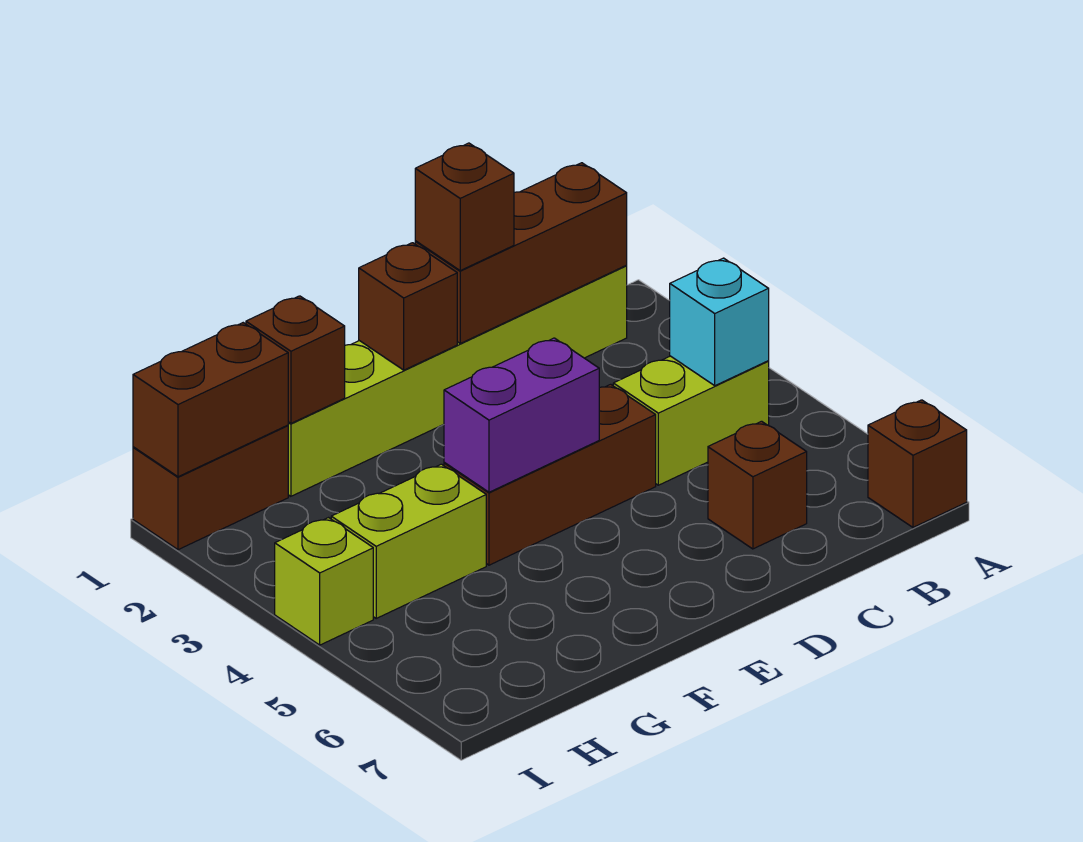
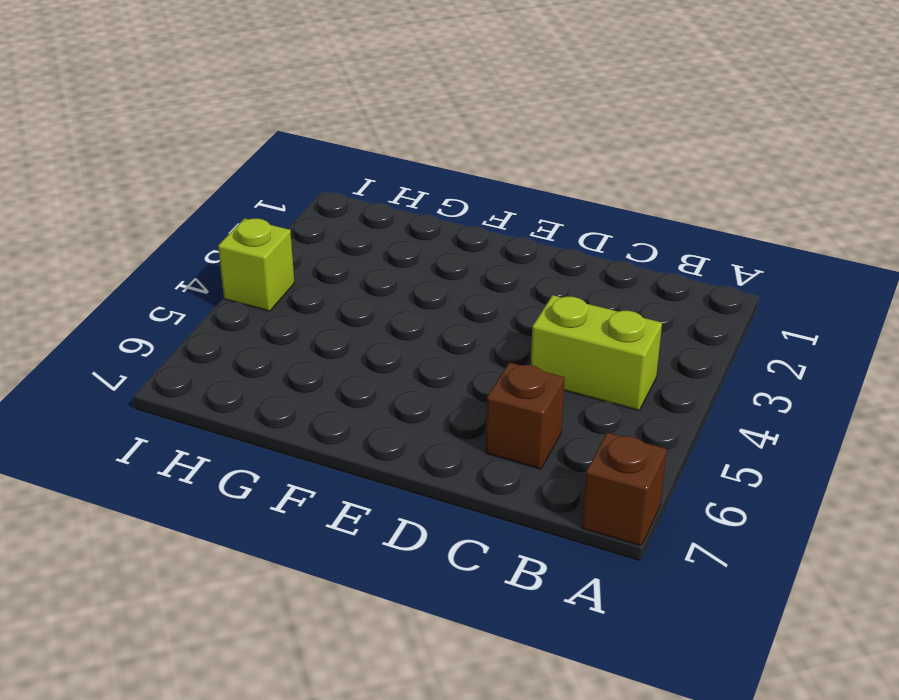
none -> lime 1x6 brick [288,266,627,496]
none -> brown 1x3 brick [444,384,656,565]
none -> lime 1x2 brick [331,464,486,618]

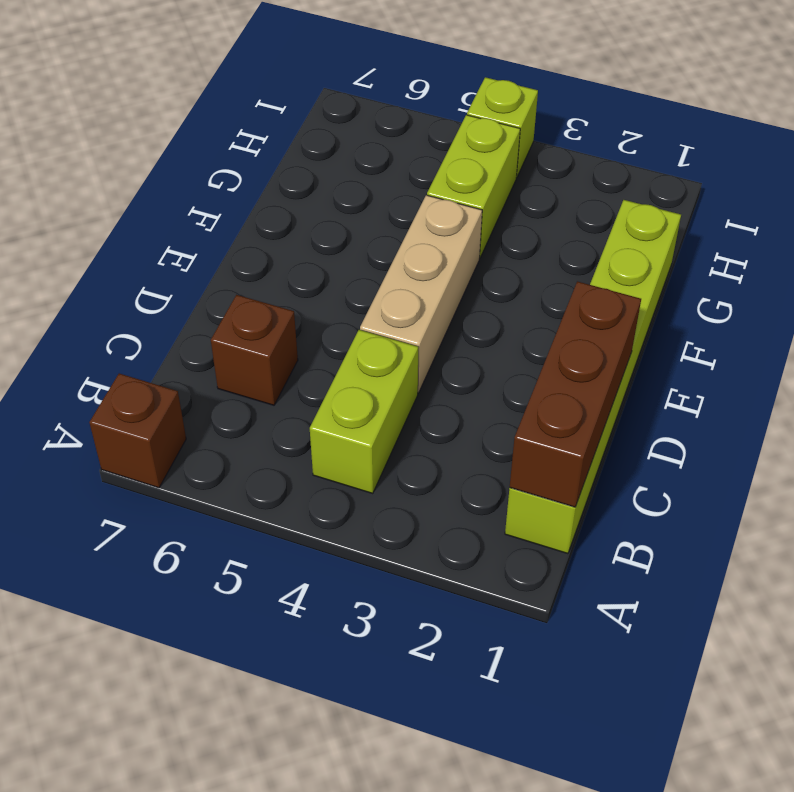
tan 1x3 brick [360,195,482,393] -> brown 1x3 brick [444,384,656,565]
none -> brown 1x2 brick [133,425,288,550]
none -> cyan 1x1 brick [670,258,769,386]
none -> brown 1x1 brick [359,243,457,370]

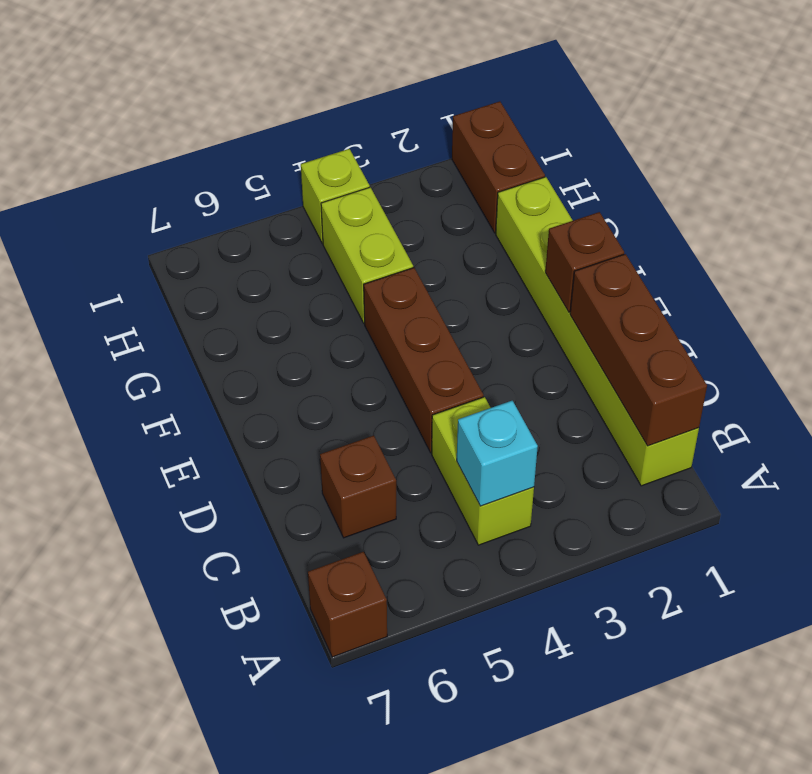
none -> purple 1x2 brick [444,338,599,492]
none -> brown 1x1 brick [246,296,345,423]
none -> brown 1x2 brick [133,323,288,477]

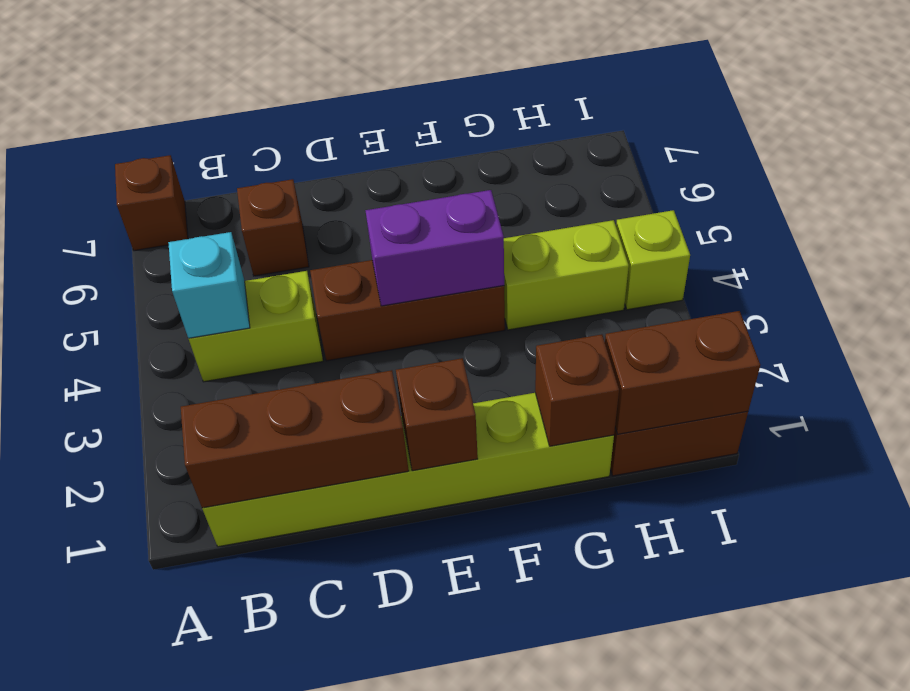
none -> brown 1x1 brick [415,143,514,270]

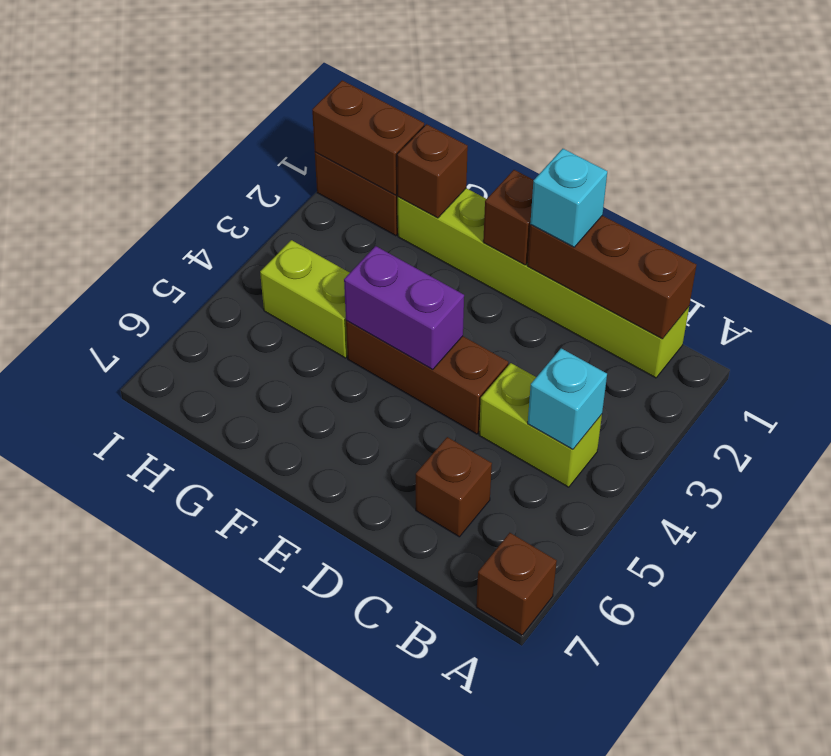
cyan 1x1 brick [530,149,607,247] -> brown 1x1 brick [415,143,514,270]
none -> lime 1x1 brick [275,518,373,645]

